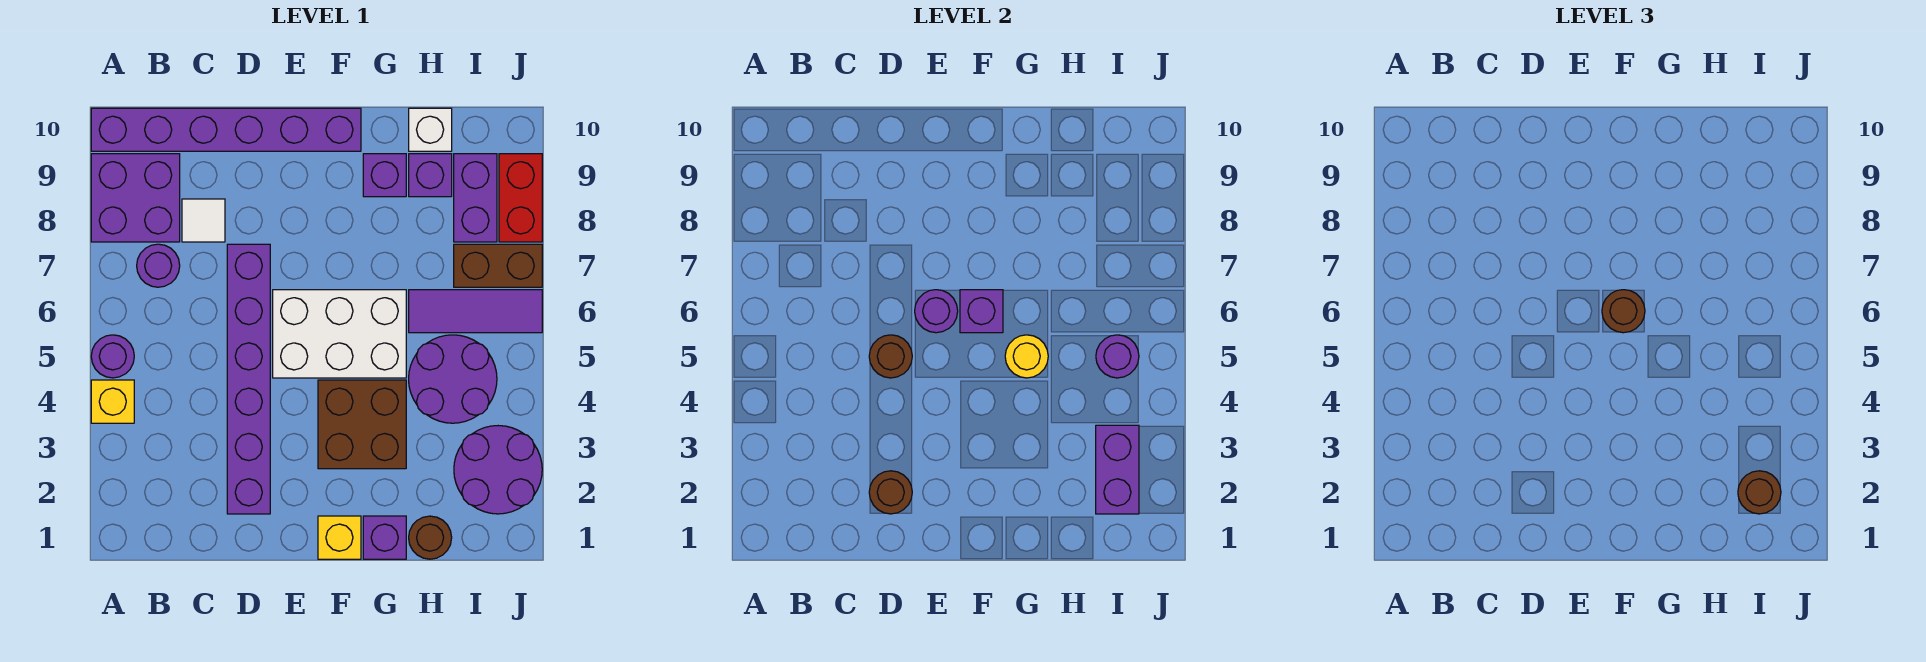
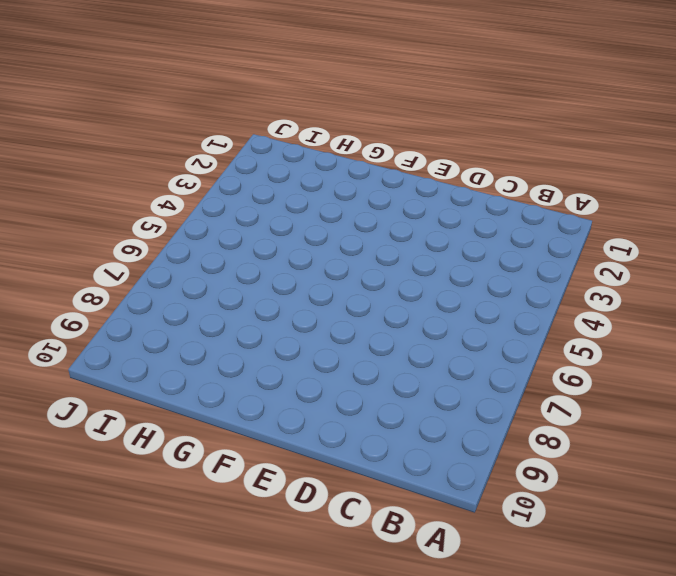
none -> yellow 1x1 brick [91,380,134,423]
none -> purple 1x1 round brick [91,335,134,378]
none -> purple 2x2 brick [91,154,180,242]
none -> purple 1x6 brick [91,108,361,151]

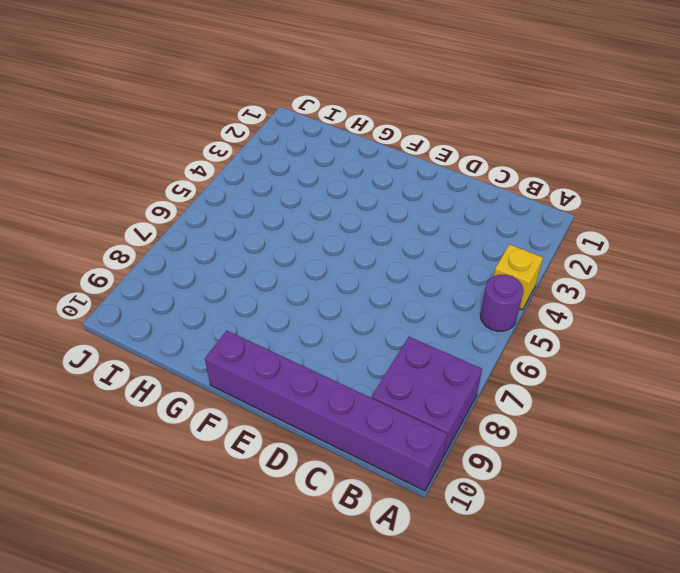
none -> purple 1x1 round brick [137,244,180,287]
none -> white 1x1 tile [182,199,225,242]
none -> purple 1x6 brick [227,244,270,514]
none -> white 2x3 brick [273,290,406,378]

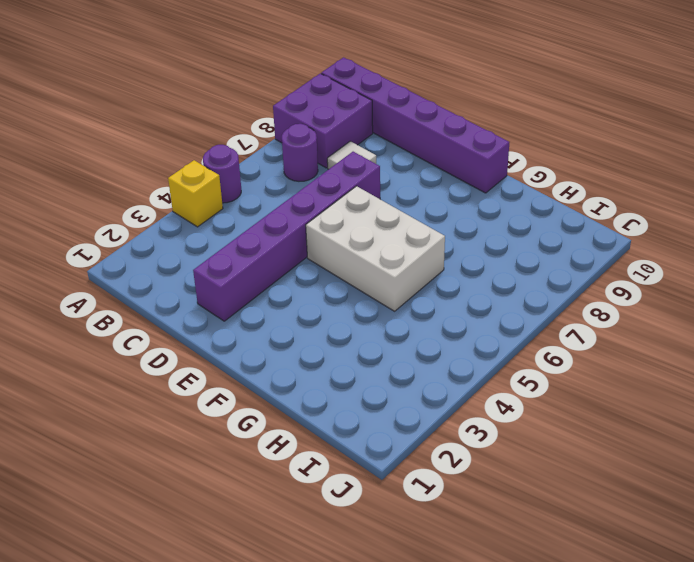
none -> yellow 1x1 brick [318,516,361,559]
none -> brown 2x2 brick [318,380,406,469]
none -> purple 1x1 brick [363,516,406,559]
none -> purple 1x1 brick [363,154,406,197]

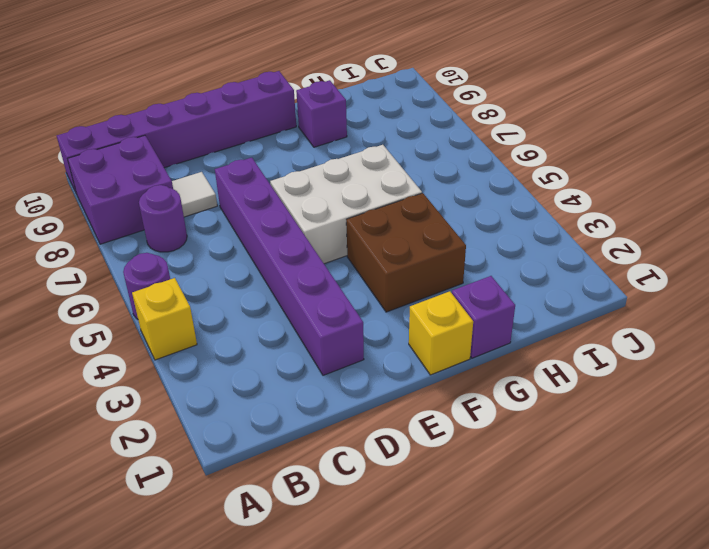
none -> brown 1x1 round brick [409,516,452,559]
none -> purple 2x2 round brick [409,335,497,423]
none -> purple 1x3 tile [409,290,542,333]
none -> purple 1x1 brick [409,154,452,197]

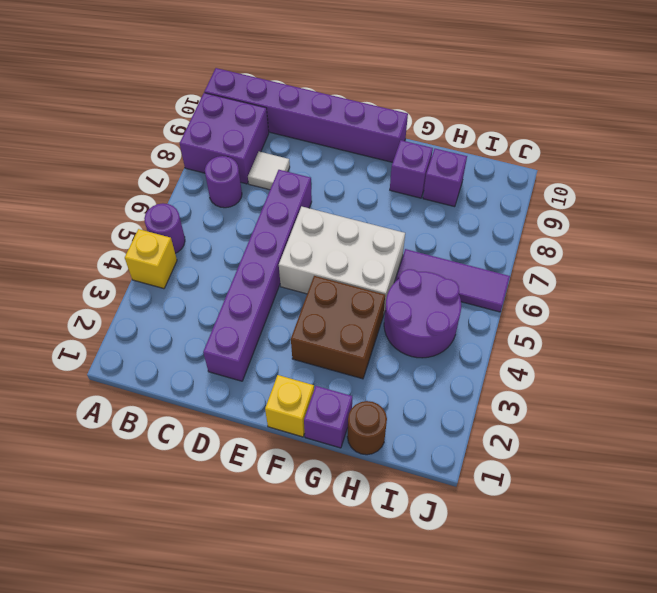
none -> white 1x1 brick [409,108,452,151]
none -> purple 2x2 round brick [454,426,542,514]
none -> brown 1x2 brick [454,244,542,287]
none -> purple 1x2 brick [454,154,497,242]

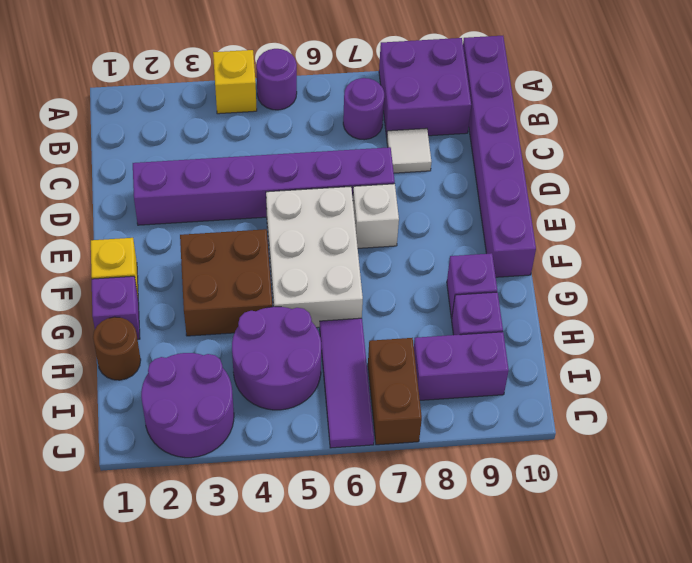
white 1x1 brick [353,184,399,248] -> white 1x1 brick moved to [409,108,452,151]
none -> red 1x2 brick [499,154,542,242]
none -> brown 1x1 round brick [869,471,912,514]
none -> brown 1x1 round brick [869,335,912,378]
none -> purple 1x1 round brick [915,290,958,333]

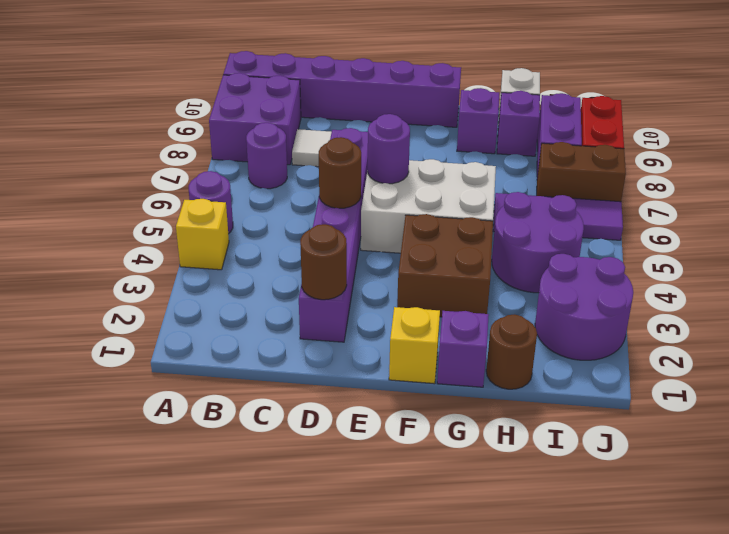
none -> purple 1x1 brick [960,290,1003,333]
none -> yellow 1x1 round brick [1005,335,1048,378]
none -> purple 1x2 brick [1096,425,1139,514]
none -> purple 1x1 round brick [1096,335,1139,378]

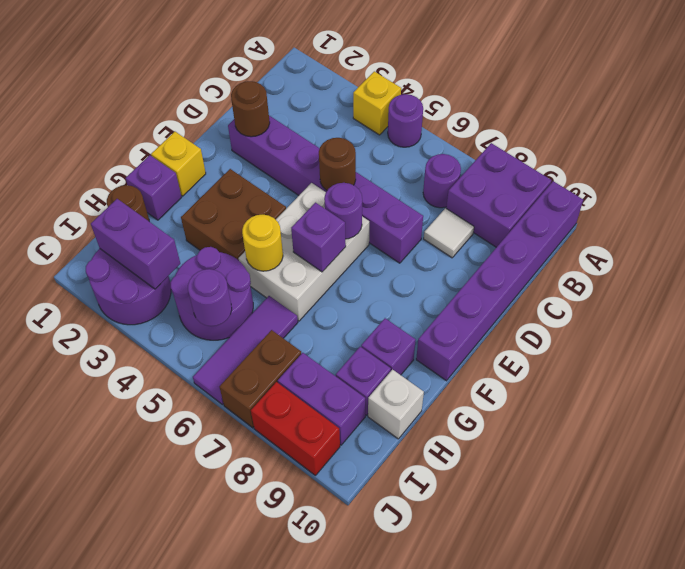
none -> brown 1x1 round brick [1602,290,1645,333]
none -> brown 1x1 round brick [1738,471,1781,514]

